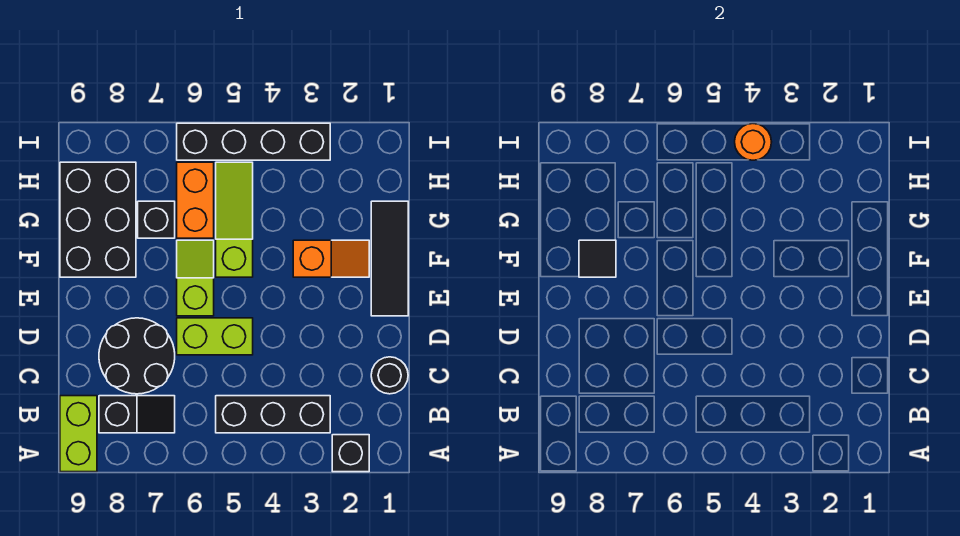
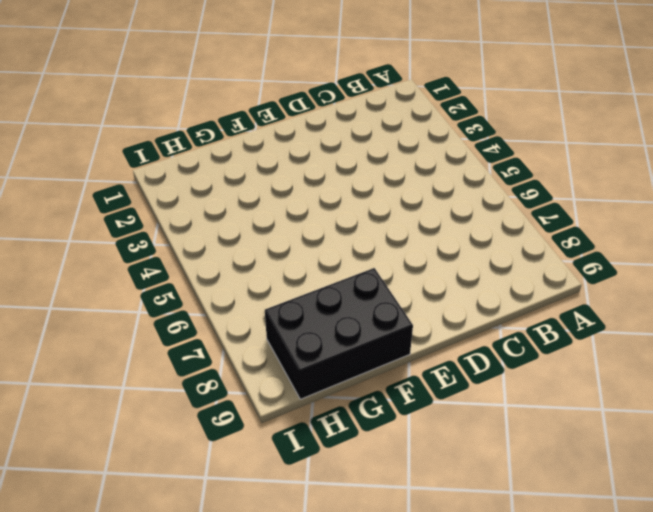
none -> black 1x1 brick [332,435,369,472]
none -> lime 1x2 brick [60,396,97,472]
none -> black 1x3 brick [216,396,330,433]

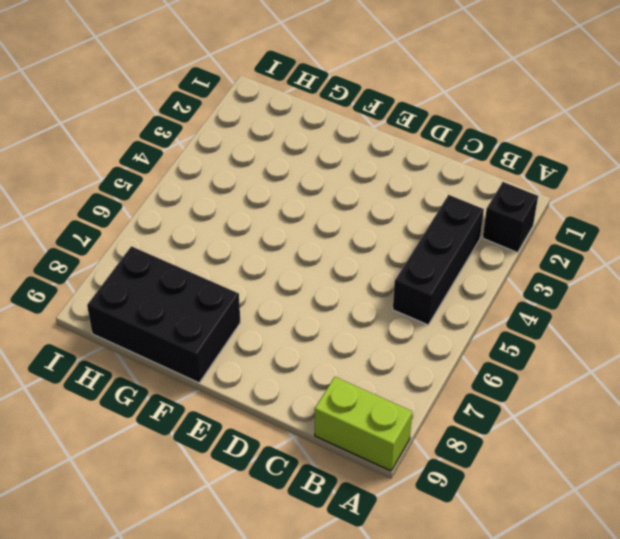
none -> black 1x2 slope [99,396,175,433]
none -> black 1x1 round brick [371,357,408,394]
none -> black 2x2 round brick [99,318,175,394]

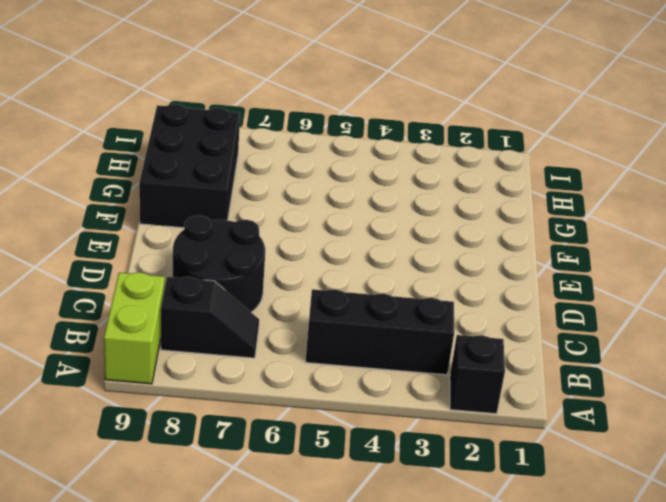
none -> black 1x1 round brick [371,357,408,394]
none -> lime 1x2 brick [177,318,253,355]
none -> black 1x3 tile [371,201,408,316]

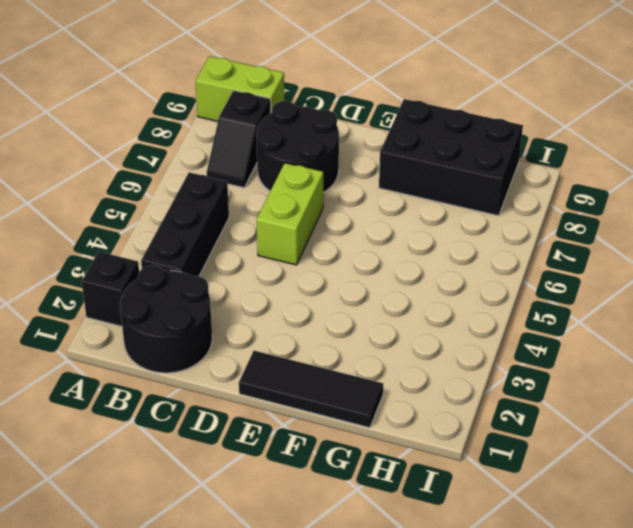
black 2x2 round brick [120,265,212,373] -> black 1x1 round brick [371,357,408,394]
none -> lime 1x2 slope [177,240,214,316]
none -> orange 1x2 slope [293,240,369,277]
none -> lime 1x3 slope [216,162,253,277]

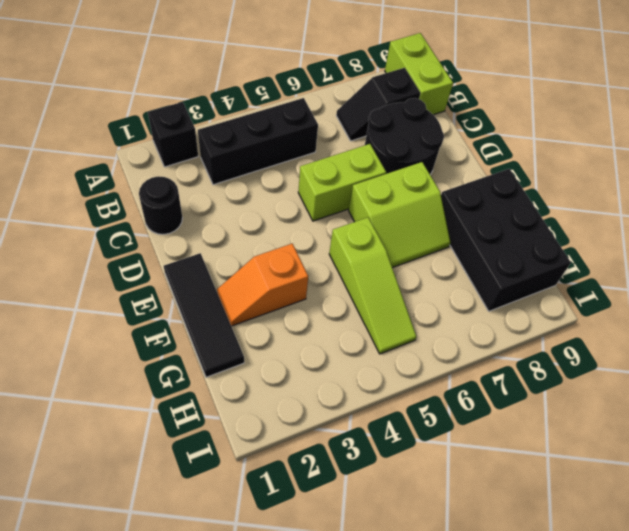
lime 2x2 slope [349,162,451,268] -> lime 1x2 slope [177,240,214,316]
none -> orange 1x2 brick [177,162,214,238]
none -> black 1x1 brick [138,201,175,238]
none -> black 1x4 brick [177,123,330,160]

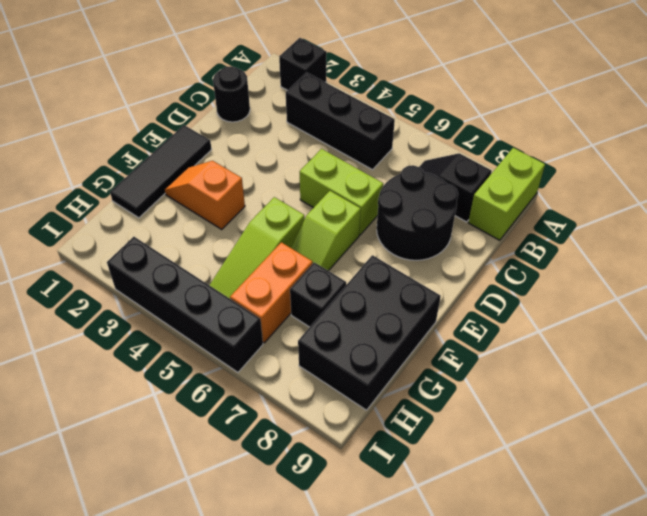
none -> black 1x1 tile [579,240,616,277]
none -> orange 1x1 round brick [735,124,771,160]

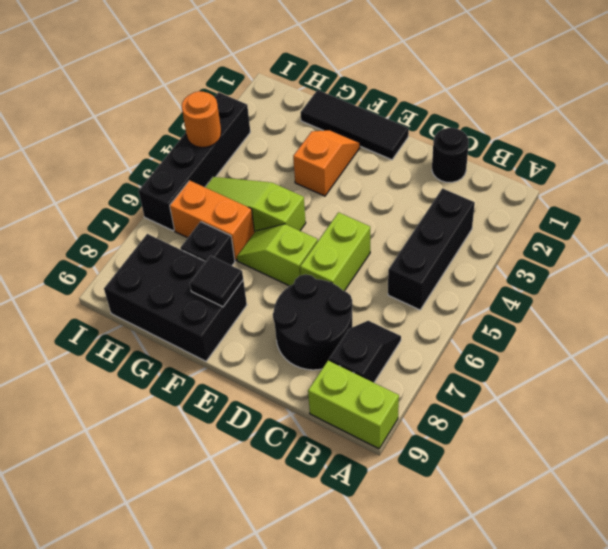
none -> black 1x1 brick [332,435,369,472]

